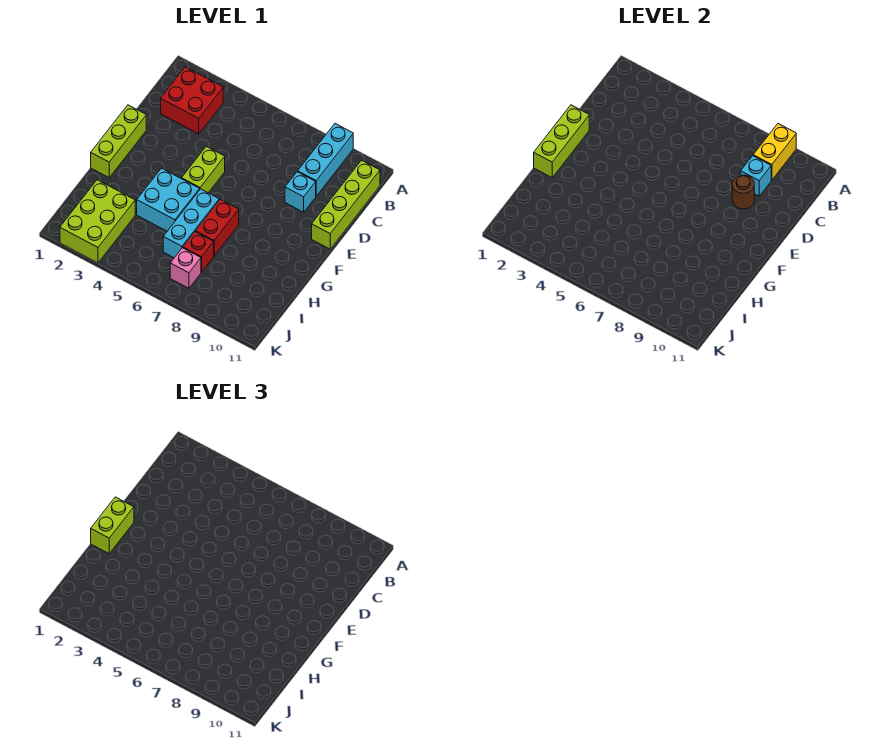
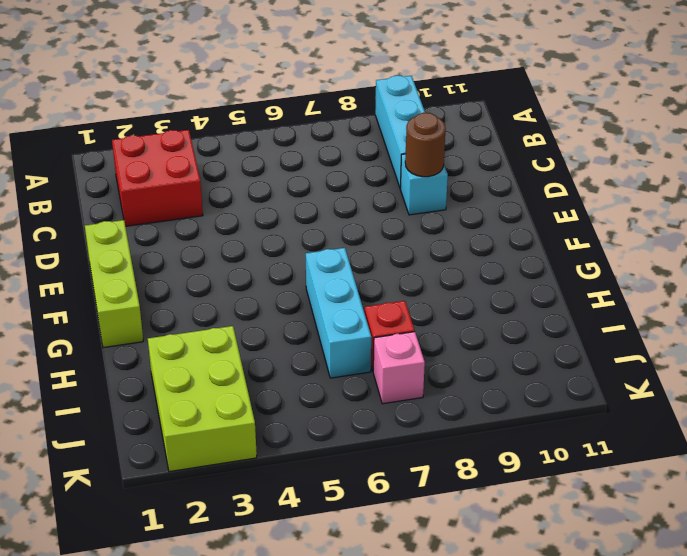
none -> lime 1x4 brick [312,160,380,249]
none -> lime 1x2 brick [182,146,225,193]
none -> cyan 2x2 brick [137,168,200,231]

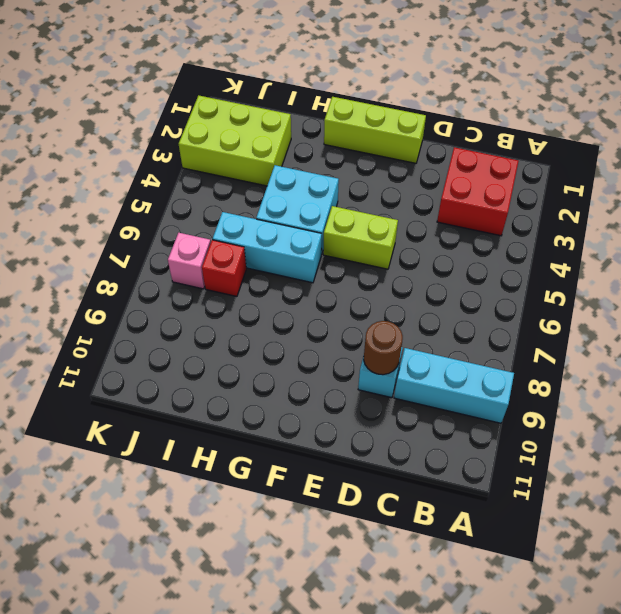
none -> lime 1x4 brick [312,160,380,249]
none -> red 1x2 brick [196,199,239,256]
none -> yellow 1x2 brick [753,124,796,180]

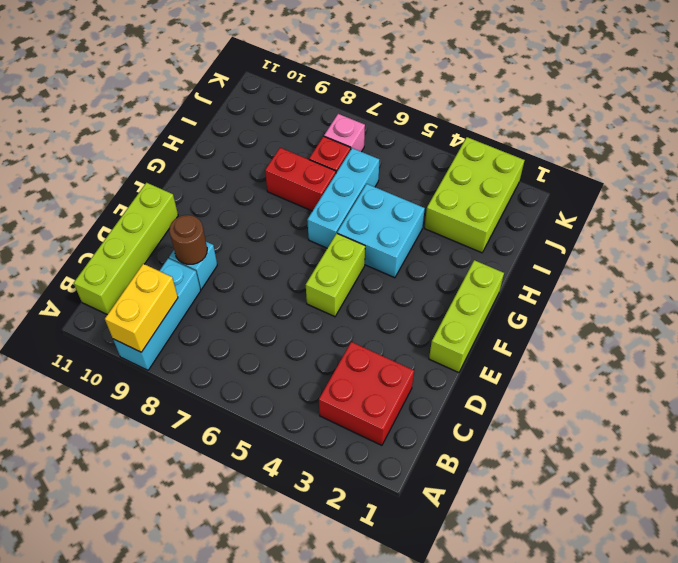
red 1x2 brick [265,148,336,211] -> red 1x2 brick turned to [196,199,239,256]
none -> cyan 1x1 brick [741,156,771,196]
none -> lime 1x3 brick [534,105,589,178]
none -> lime 1x2 brick [91,497,134,554]

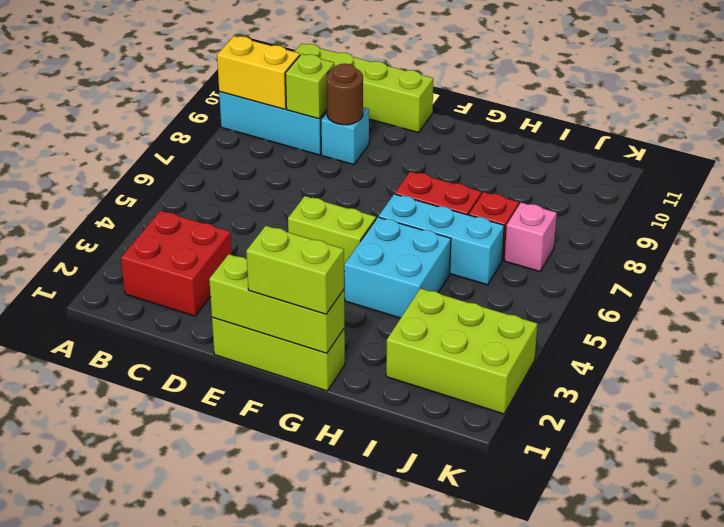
lime 1x1 brick [285,54,334,119] -> cyan 1x1 brick [741,156,771,196]

